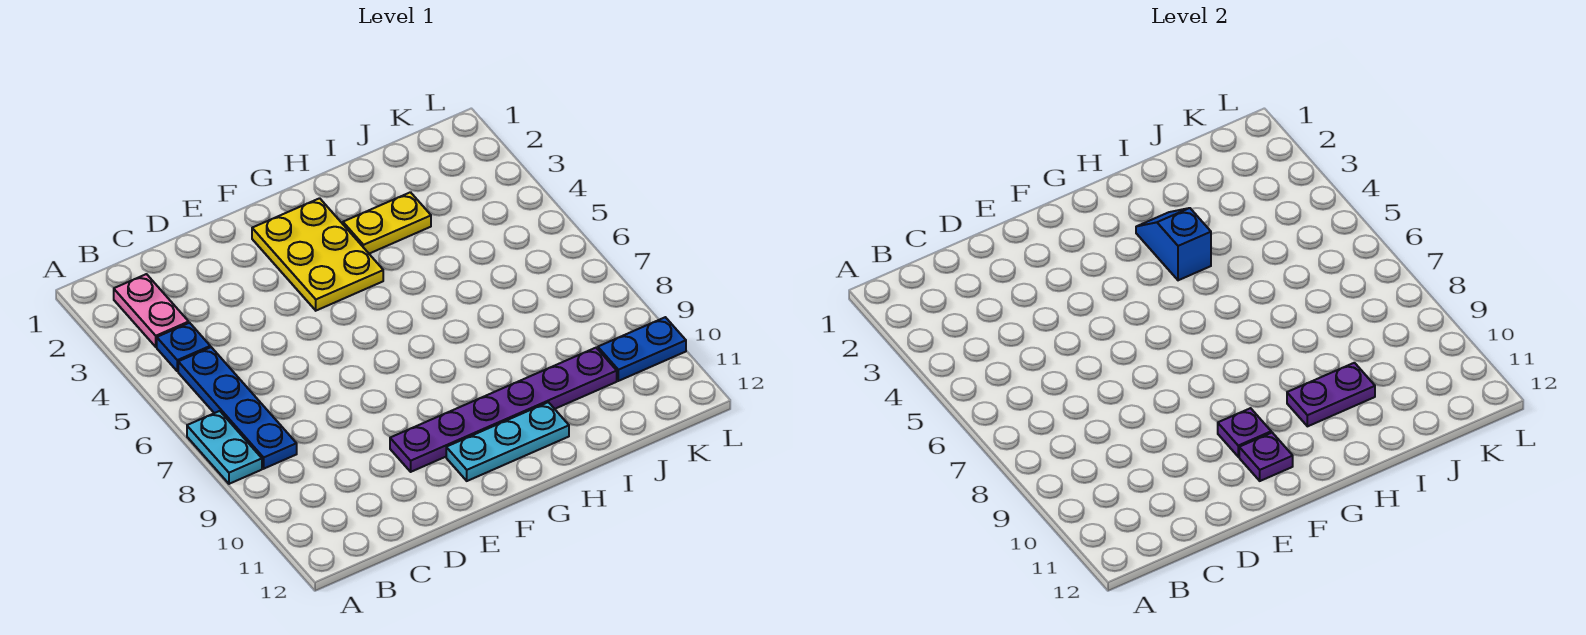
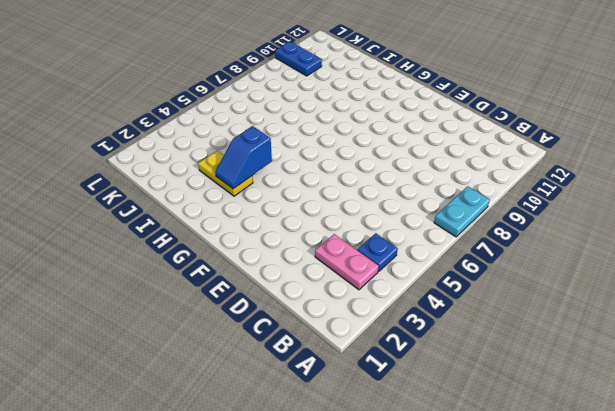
pink 1x2 plate [315,234,379,290] -> pink 1x2 plate turned to [114,274,189,347]
none -> blue 1x4 plate [178,347,297,469]
none -> purple 1x6 plate [390,348,617,472]
none -> yellow 2x3 plate [252,198,383,311]

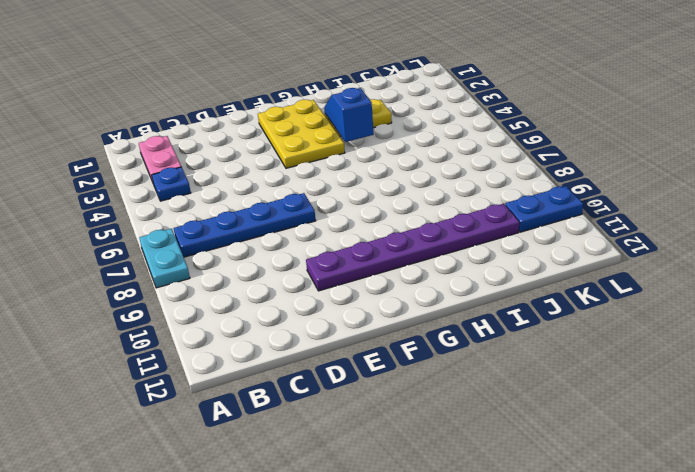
blue 1x4 plate [174,193,316,257] -> blue 1x4 plate turned to [178,347,297,469]
none -> cyan 1x3 plate [446,402,569,481]
none -> purple 1x1 plate [1218,408,1271,457]
none -> purple 1x1 plate [1239,433,1293,481]

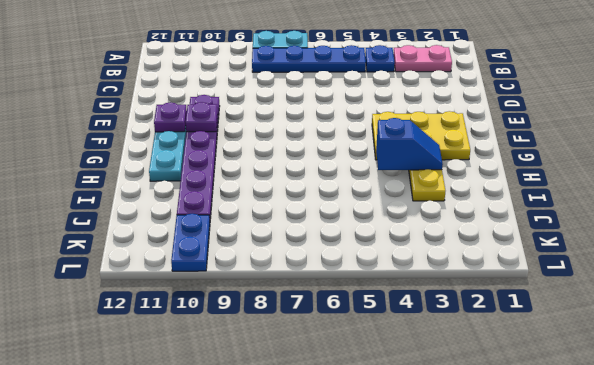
none -> purple 1x2 plate [1287,363,1375,426]

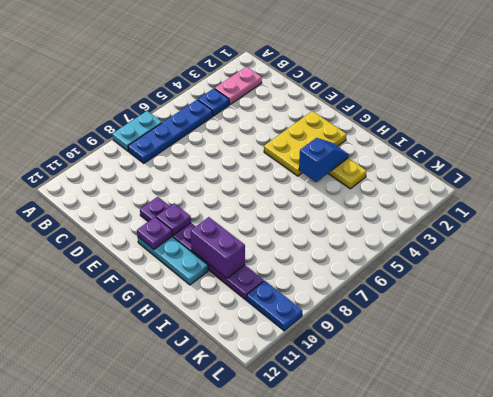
purple 1x2 brick [191,217,245,278] -> purple 1x2 plate [1287,363,1375,426]

